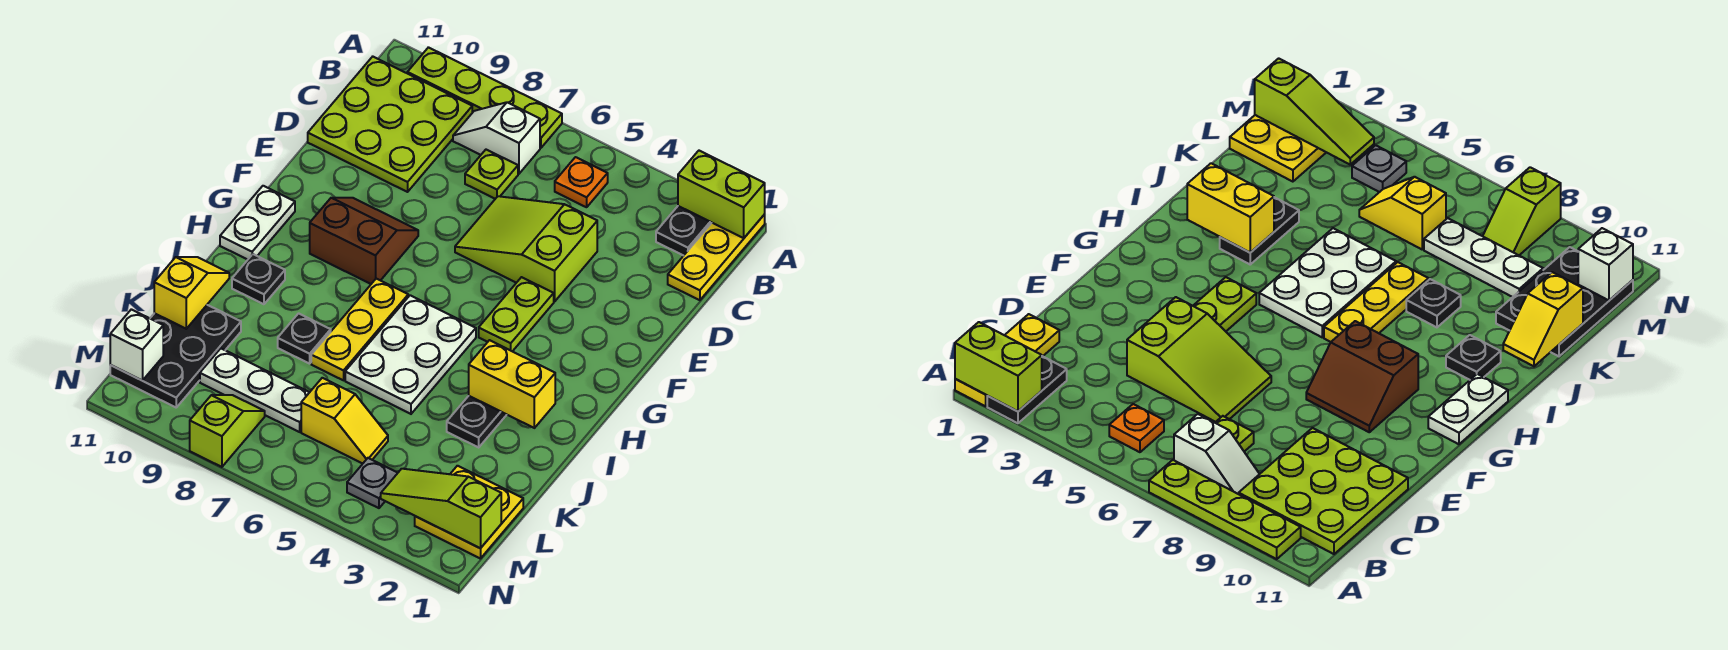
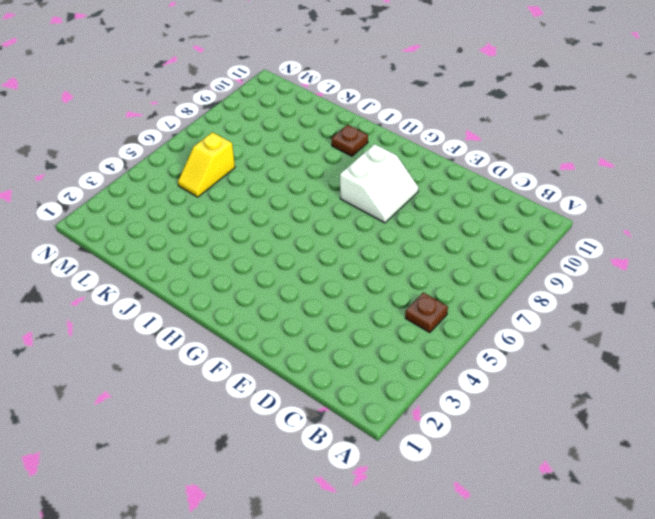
brown 1x1 plate [405,292,448,333] -> orange 1x1 plate [555,157,608,207]
white 2x2 slope [340,144,418,223] -> brown 2x2 slope [310,198,418,284]
brown 1x1 plate [332,125,368,156] -> black 1x1 plate [232,254,285,304]
none -> yellow 1x3 plate [668,214,765,300]
none -> black 1x2 plate [656,206,712,256]
none -> lime 1x4 plate [407,47,562,148]

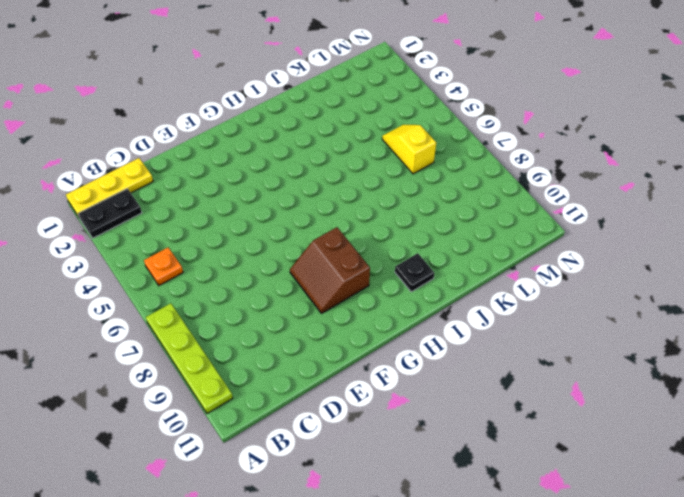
none -> white 1x2 slope [453,102,540,174]
none -> lime 3x3 plate [308,57,472,192]
none -> lime 1x1 plate [465,150,518,199]

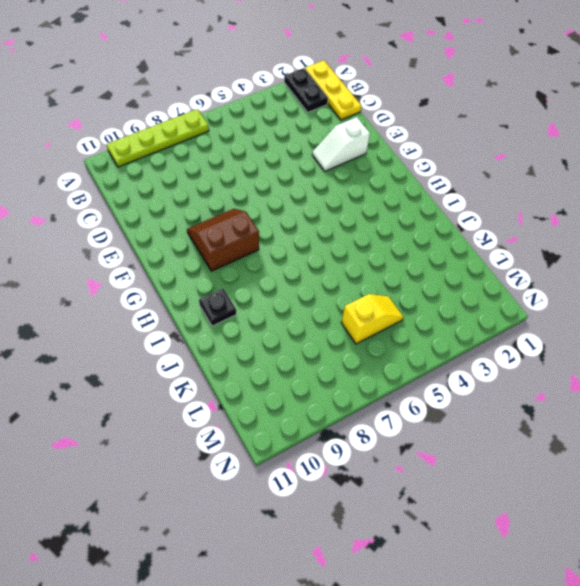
white 1x2 slope [312,117,370,171] -> white 1x2 slope moved to [453,102,540,174]
none -> orange 1x1 plate [555,157,608,207]
none -> lime 3x3 plate [308,57,472,192]
none -> lime 1x1 plate [465,150,518,199]

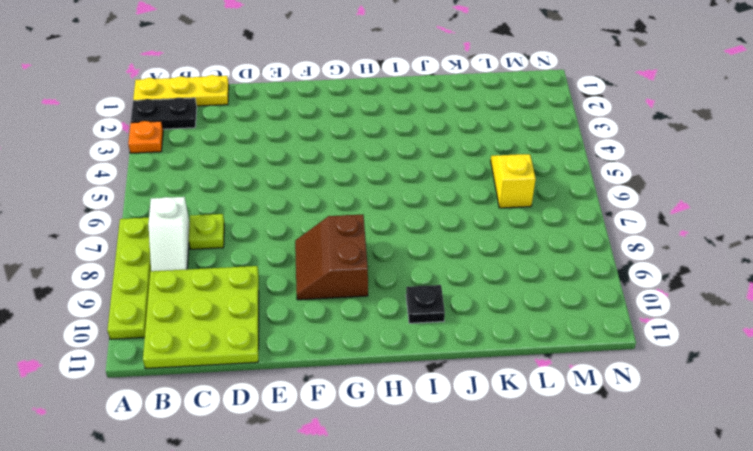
orange 1x1 plate [128,121,163,153] -> orange 1x1 plate moved to [555,157,608,207]
none -> lime 2x3 slope [455,196,597,302]
none -> lime 1x2 plate [479,277,554,351]
none -> white 1x2 plate [220,186,295,260]

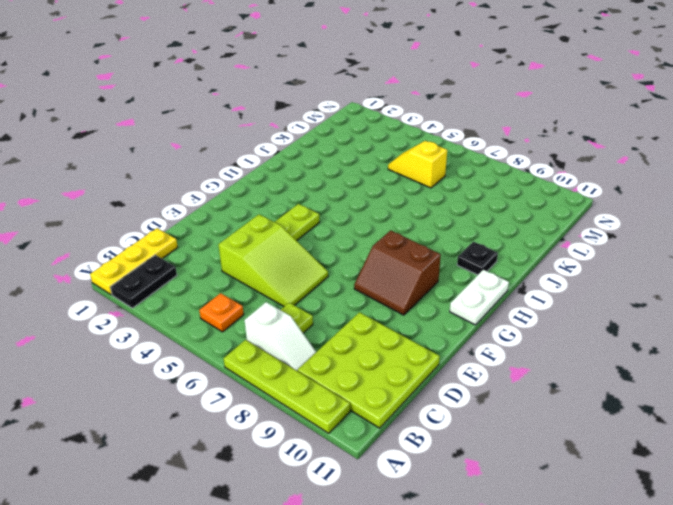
none -> white 2x3 plate [345,295,476,414]
none -> yellow 1x3 plate [311,279,408,380]
none -> black 1x2 plate [447,396,507,447]

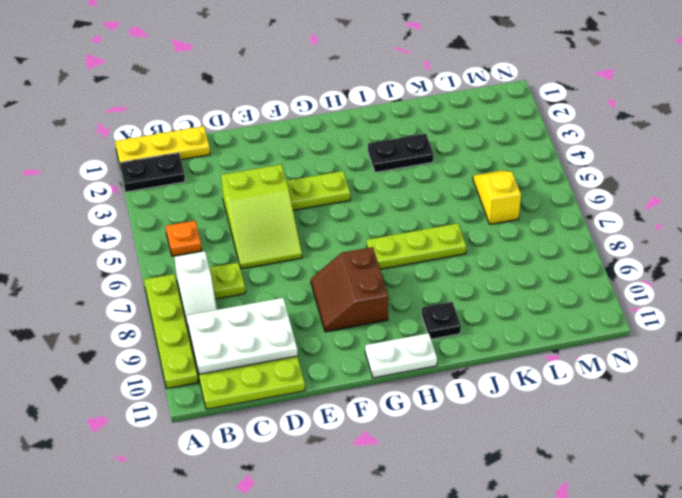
white 2x3 plate [187,298,297,374] -> white 2x3 plate moved to [345,295,476,414]
lime 1x3 plate [367,223,466,269] -> yellow 1x3 plate [311,279,408,380]
none -> black 1x1 plate [278,313,331,364]
none -> black 2x3 plate [110,305,241,407]
none -> yellow 2x2 plate [415,466,523,559]

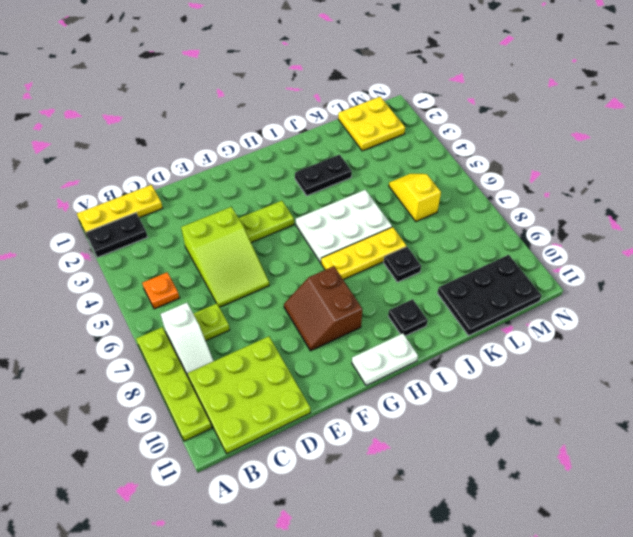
none -> white 1x3 plate [200,349,310,432]
none -> grey 1x1 plate [347,458,397,508]
none -> lime 1x2 slope [190,395,265,467]

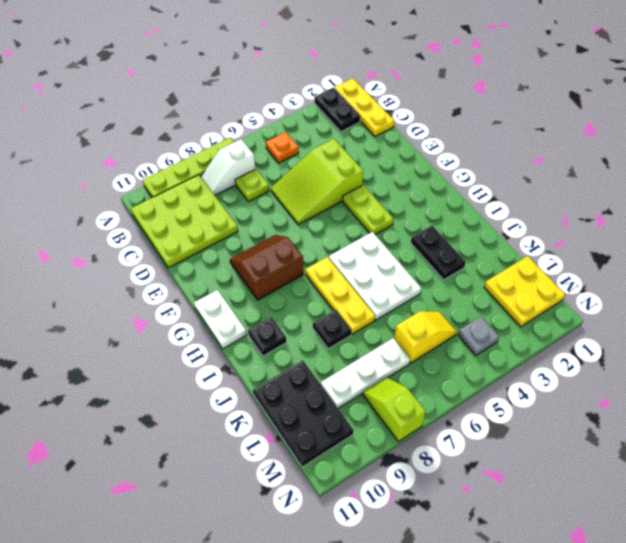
none -> lime 1x2 brick [678,151,765,238]
none -> yellow 1x2 brick [469,340,555,428]
none -> yellow 1x2 slope [154,257,229,329]

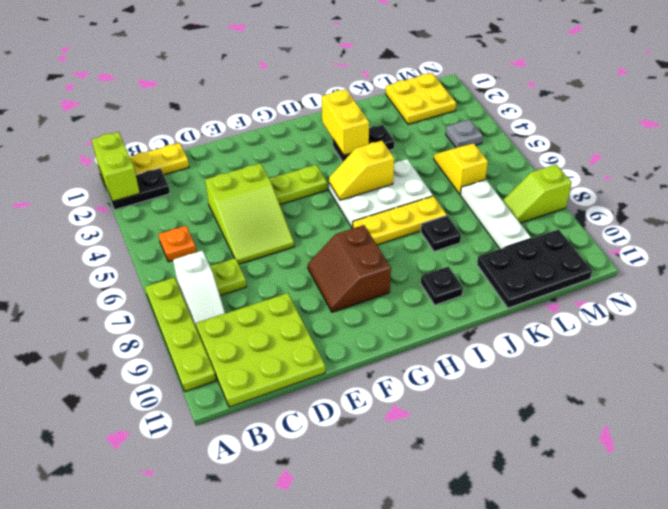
yellow 1x2 slope [329,141,394,200] -> yellow 1x2 slope moved to [154,257,229,329]
none -> white 1x2 plate [220,186,295,260]
none -> lime 1x3 slope [381,469,501,548]
none -> white 1x1 brick [110,309,163,381]

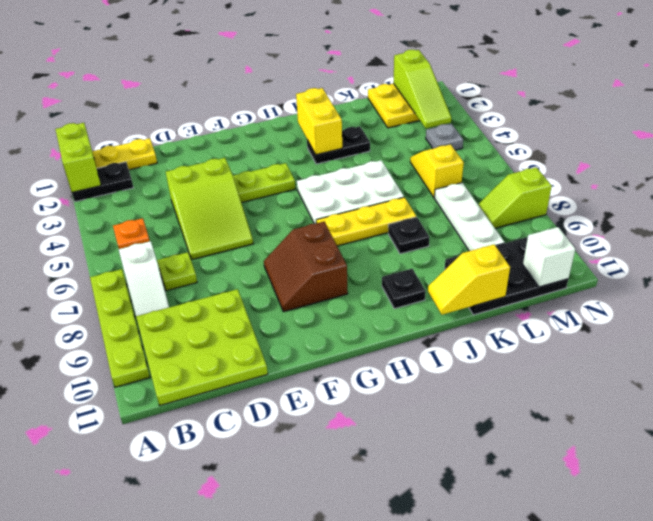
none -> white 1x2 plate [220,186,295,260]

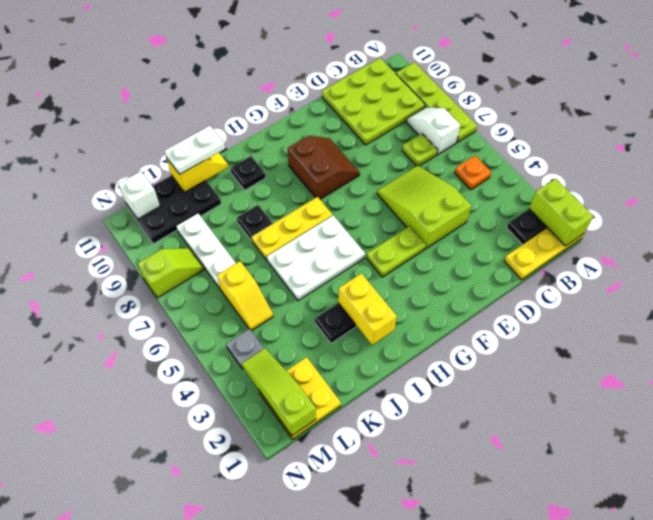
white 1x2 plate [165,126,225,175] -> white 1x2 plate moved to [220,186,295,260]

